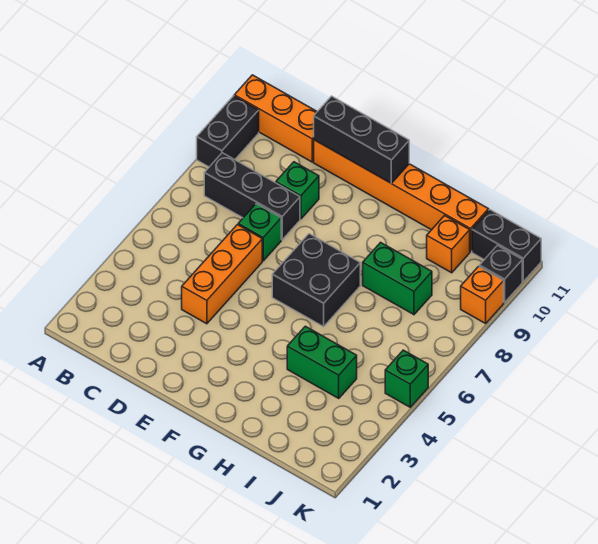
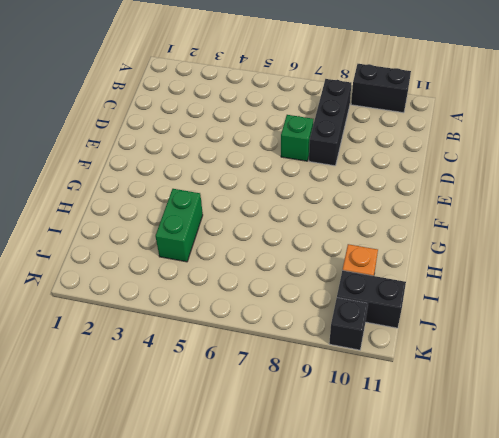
black 1x2 brick [337,270,406,328] -> black 1x2 brick turned to [472,210,541,281]
none -> orange 1x3 brick [234,75,317,162]
none -> orange 1x3 brick [182,225,262,324]
none -> green 1x1 brick [276,162,319,219]

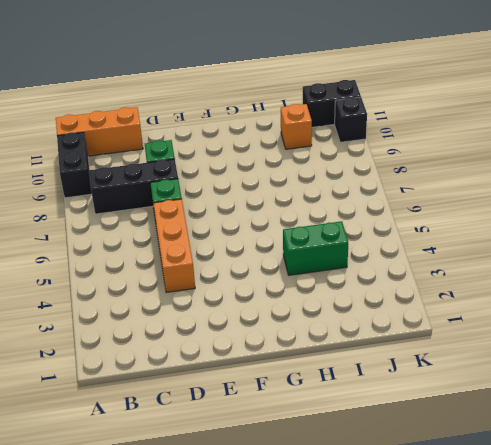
none -> orange 1x6 brick [314,140,489,252]
none -> black 2x2 brick [272,234,360,327]
none -> green 1x2 brick [363,242,432,315]

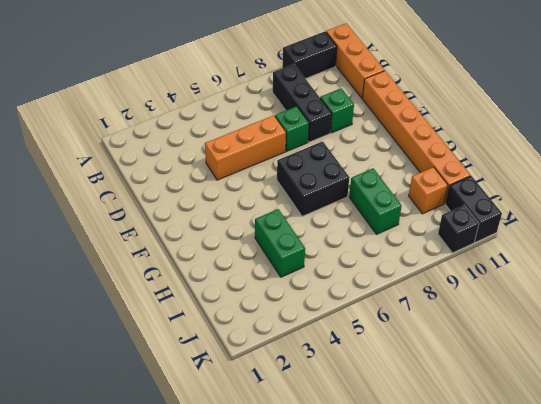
none -> green 1x1 brick [385,350,428,407]
none -> orange 1x1 brick [461,266,504,323]
none -> black 1x3 brick [314,96,409,183]

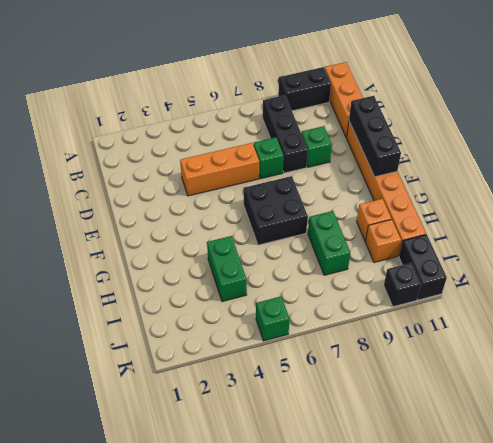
orange 1x1 brick [357,199,392,241] -> orange 1x1 brick moved to [461,266,504,323]

